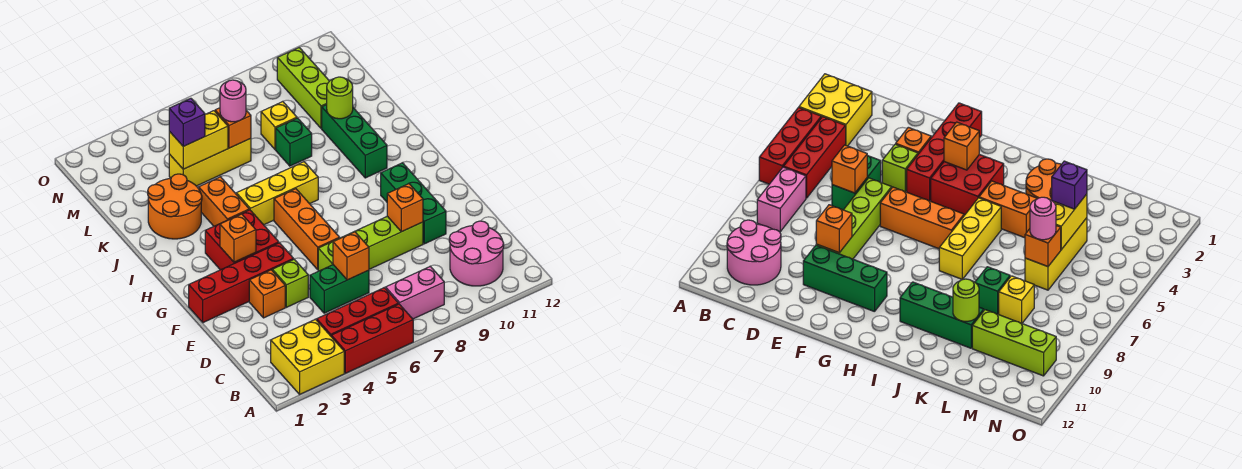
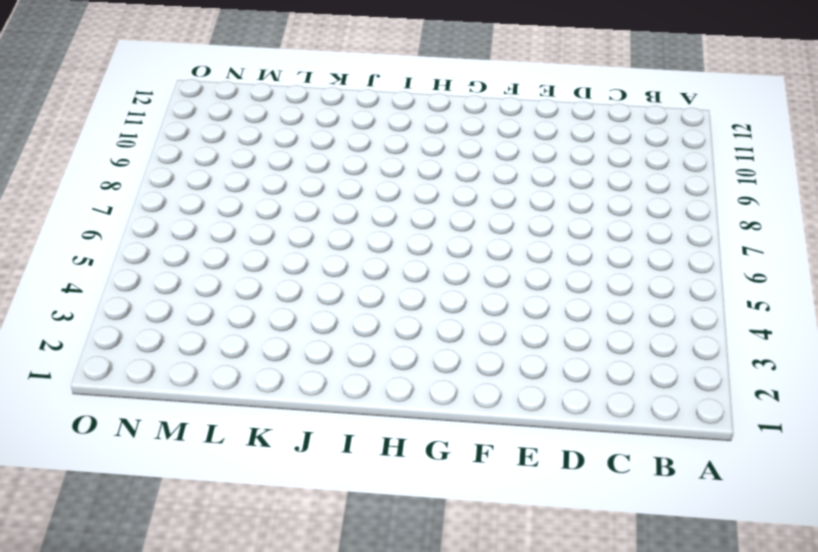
none -> yellow 2x2 brick [271,319,344,394]
none -> red 1x3 brick [331,304,413,373]
none -> red 1x3 brick [317,288,398,336]

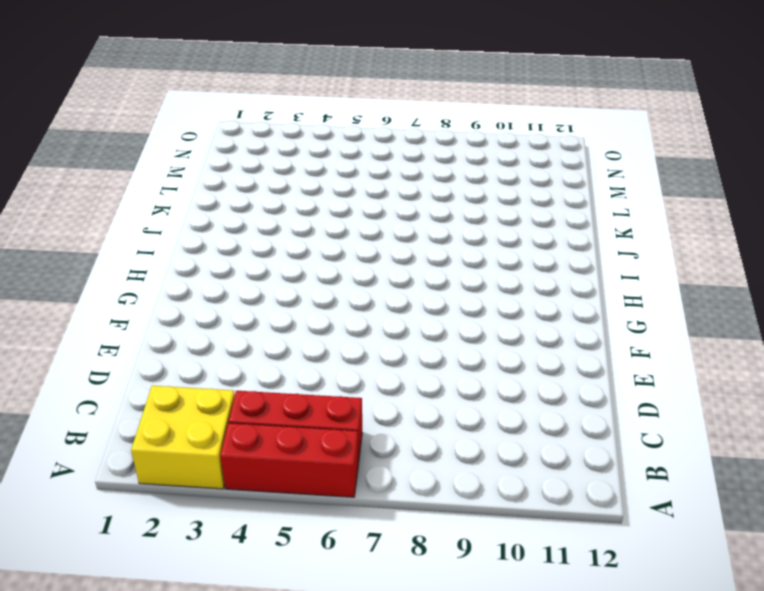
none -> pink 1x2 brick [386,266,444,319]
none -> pink 2x2 round brick [449,221,504,286]
none -> green 1x2 brick [310,265,369,313]

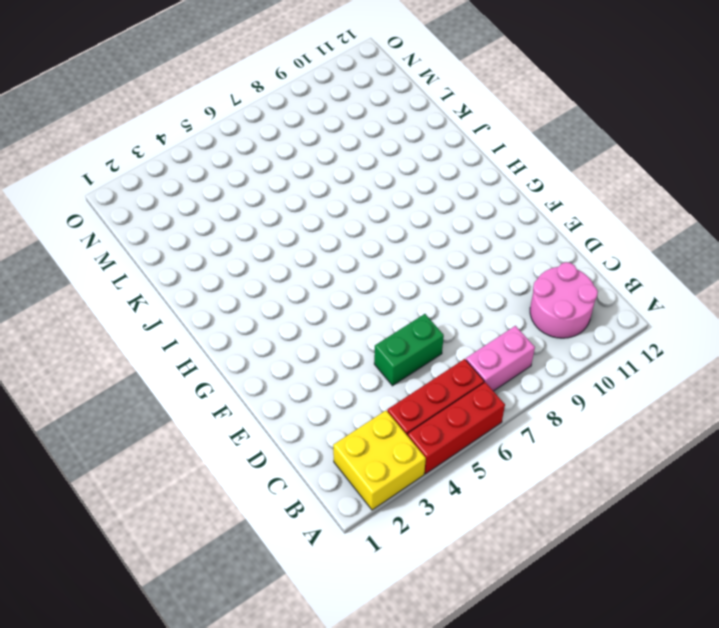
none -> orange 1x1 brick [249,270,285,318]
none -> lime 1x1 brick [272,259,308,307]
none -> lime 1x4 brick [318,216,423,271]

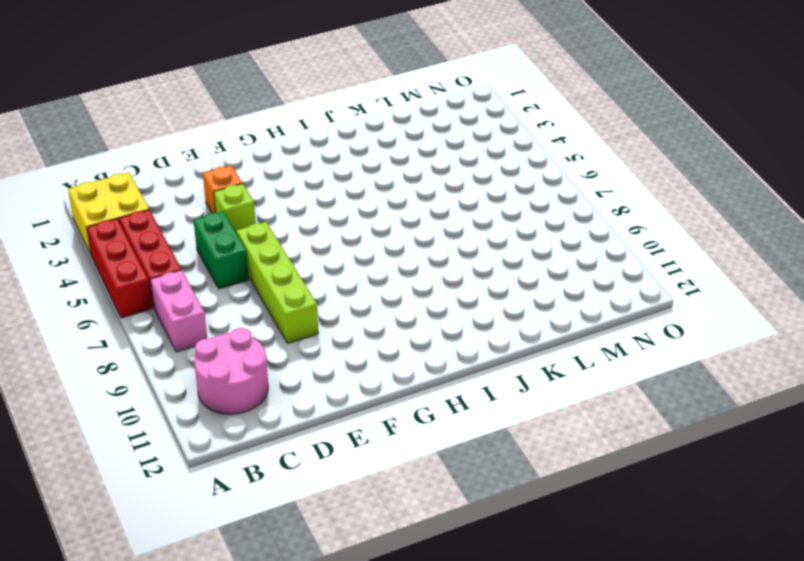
none -> green 1x3 brick [381,163,446,244]
none -> red 1x4 brick [189,243,294,323]
none -> orange 1x3 brick [274,189,340,269]

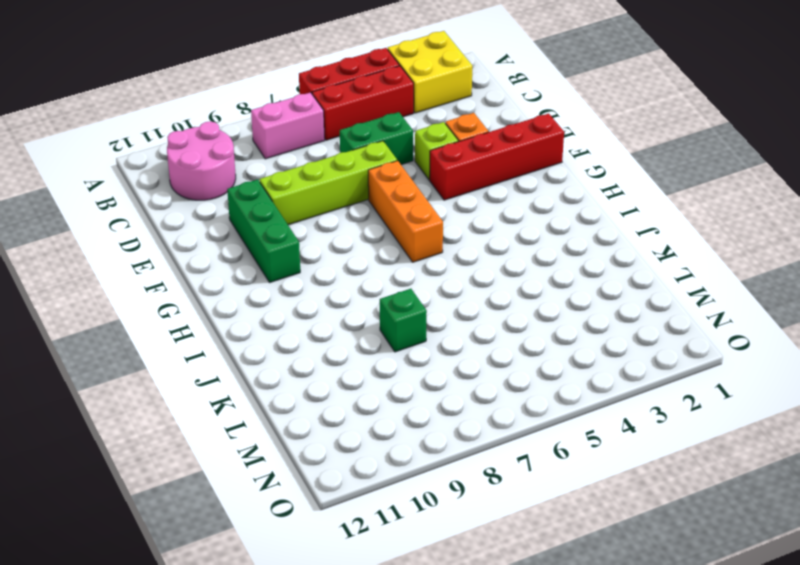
none -> red 2x2 brick [205,210,279,270]
none -> orange 1x2 brick [199,177,249,226]
none -> yellow 1x3 brick [236,162,318,225]

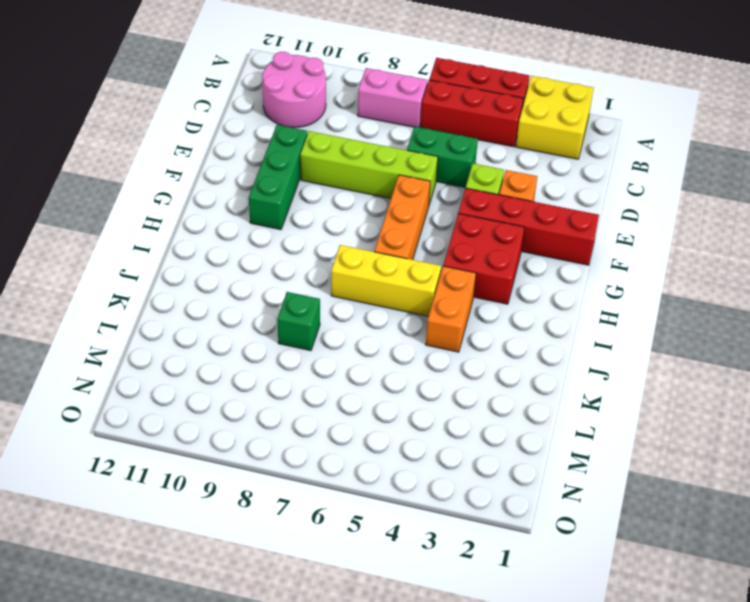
none -> green 1x3 brick [322,105,387,178]
none -> orange 2x2 round brick [148,174,202,239]
none -> yellow 1x3 brick [169,138,251,186]

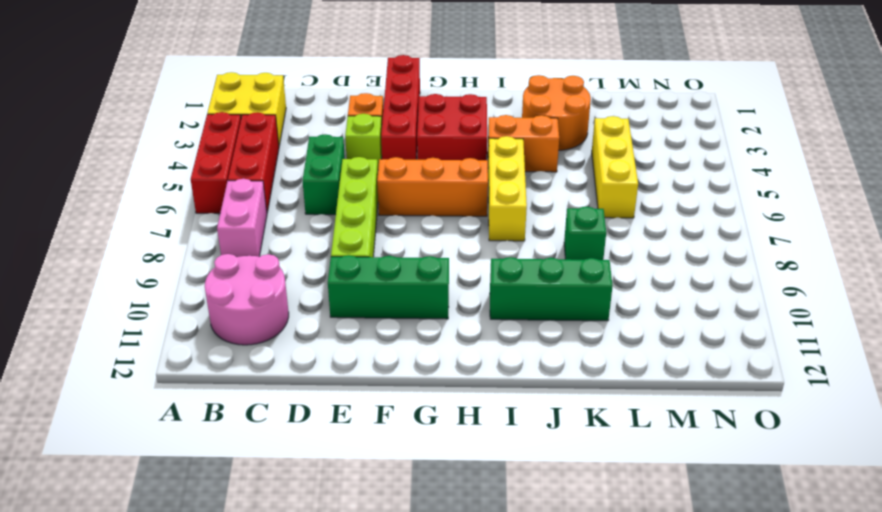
none -> yellow 1x1 brick [261,102,297,150]
none -> lime 1x3 brick [277,48,329,128]
none -> orange 1x1 brick [333,232,369,280]

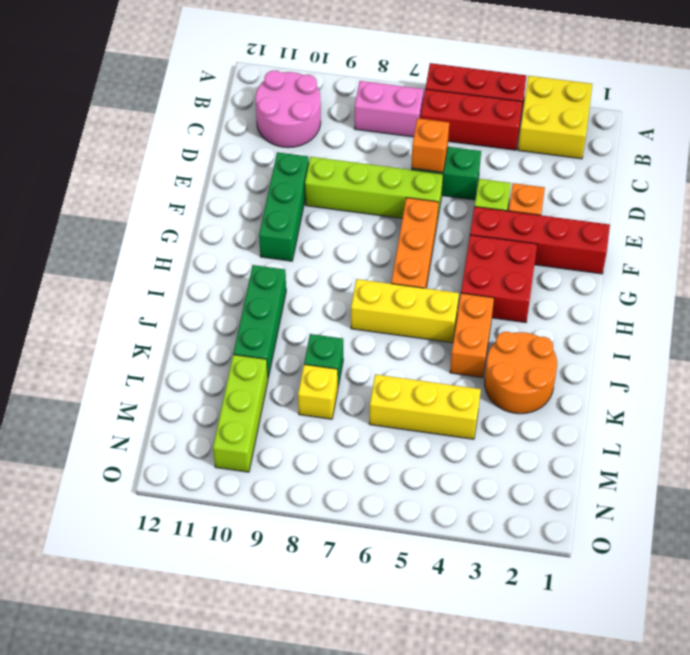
none -> orange 1x1 brick [387,184,423,232]
none -> orange 1x1 brick [220,214,256,262]
none -> lime 1x1 round brick [327,77,353,119]

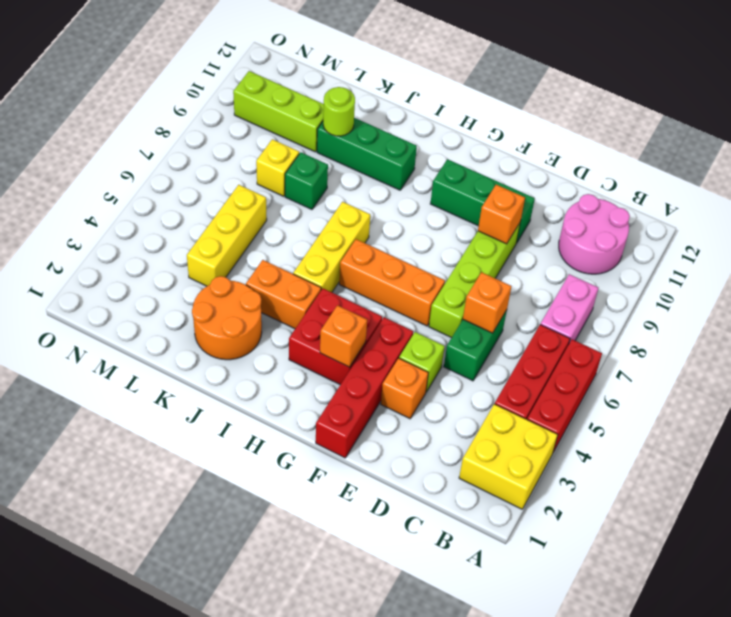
none -> yellow 1x2 brick [169,111,228,169]
none -> orange 1x1 brick [215,108,251,148]
none -> purple 1x1 brick [169,98,205,146]

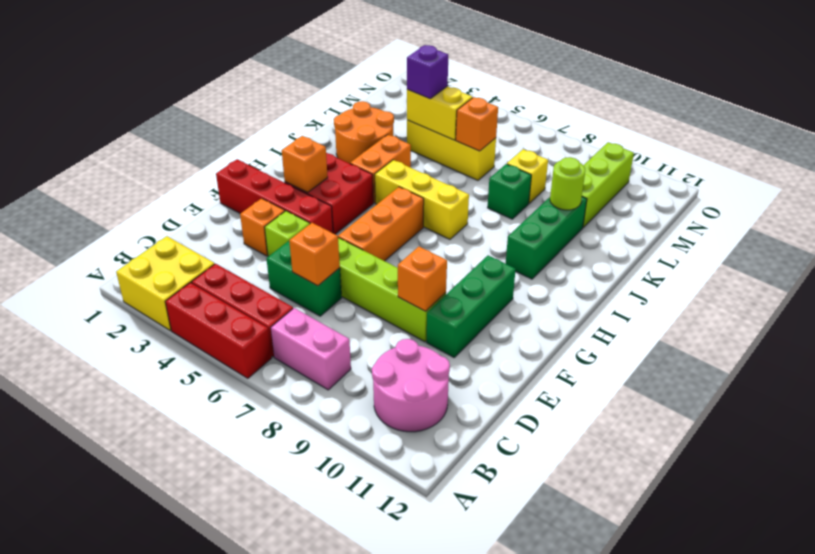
none -> pink 1x1 round brick [220,80,246,122]

